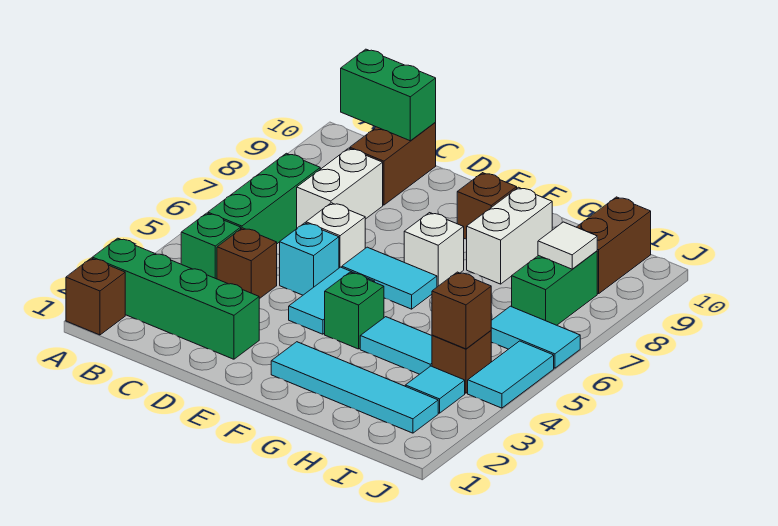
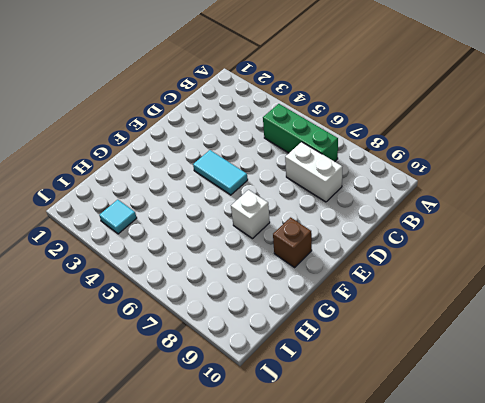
none -> brown 1x1 brick [66,258,125,335]
none -> green 1x4 brick [92,238,259,359]
none -> green 1x1 brick [181,213,241,279]

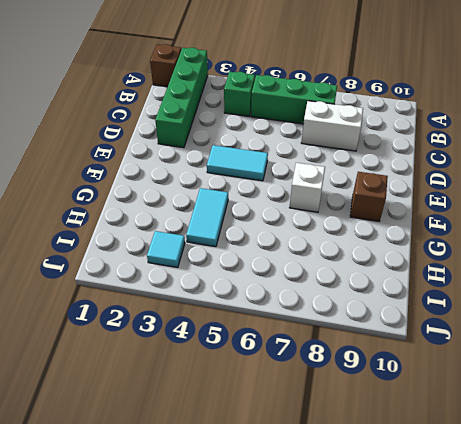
none -> brown 1x1 brick [217,228,277,299]
none -> brown 1x2 brick [350,123,436,205]
none -> cyan 1x1 brick [280,223,339,295]

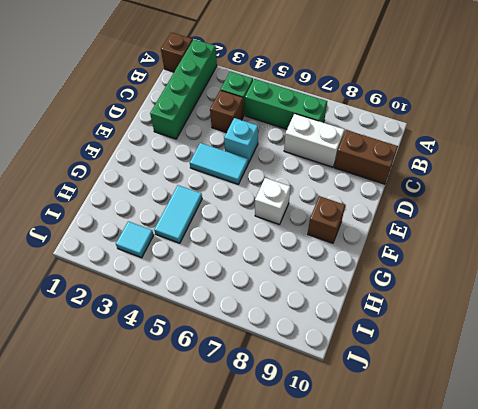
none -> white 1x1 brick [306,203,365,268]
none -> cyan 1x2 tile [342,247,437,309]
none -> cyan 1x4 tile [271,342,438,433]

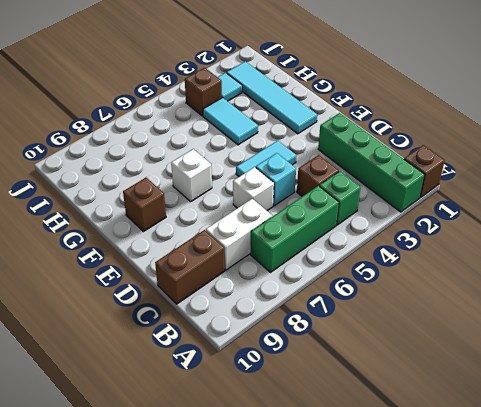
none -> cyan 1x2 tile [342,247,437,309]
none -> green 1x1 brick [325,272,384,349]
none -> white 1x2 brick [467,187,552,284]

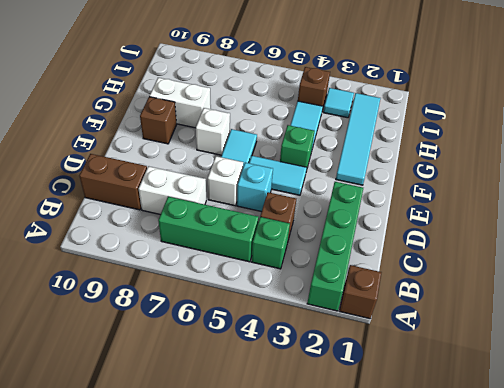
none -> cyan 1x2 tile [491,306,580,368]
none -> green 1x2 brick [512,251,597,325]
none -> brown 1x2 brick [577,197,651,294]

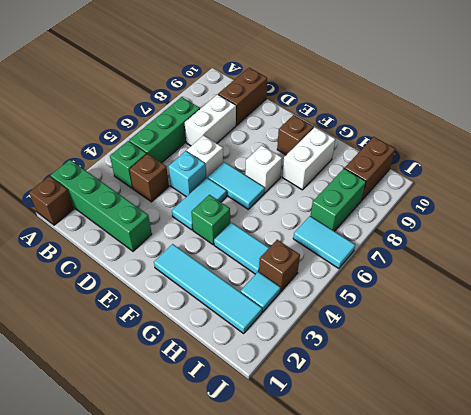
none -> cyan 1x2 tile [468,341,554,408]
none -> green 1x2 brick [341,49,436,141]
none -> brown 1x1 brick [432,272,491,349]

